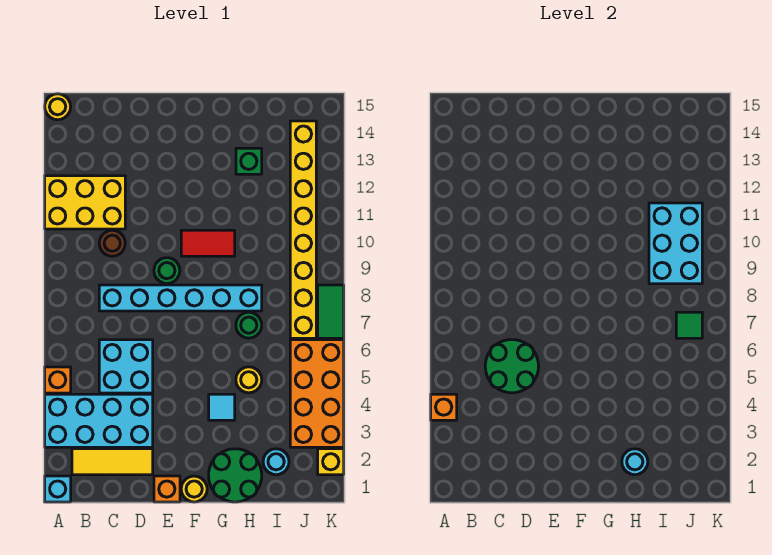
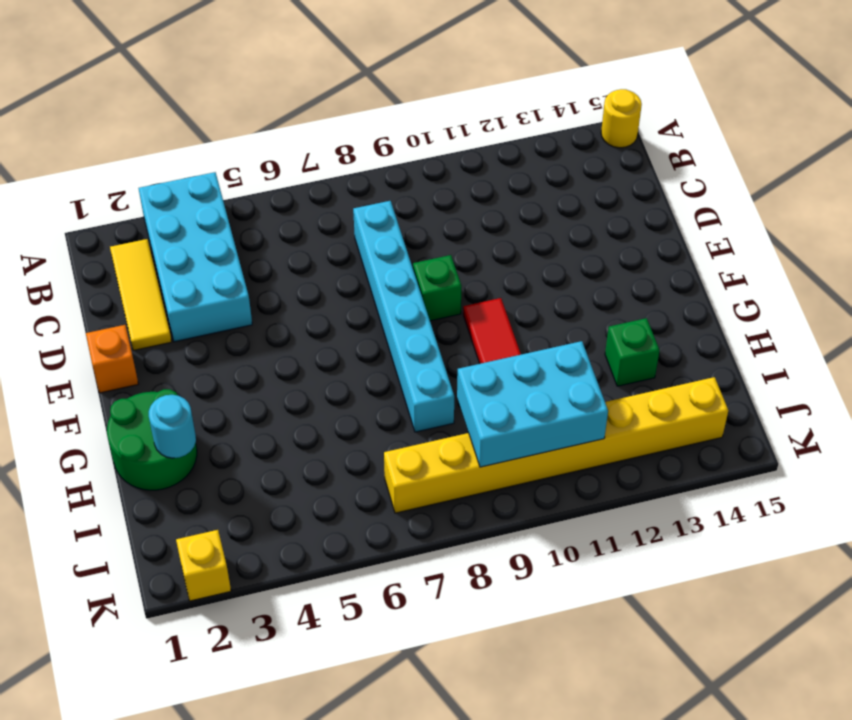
green 1x1 brick [413,255,462,321] -> green 1x1 round brick [154,258,180,284]
none -> cyan 1x1 brick [45,476,71,502]
none -> orange 1x1 brick [45,367,71,393]
none -> yellow 2x3 brick [45,176,125,229]

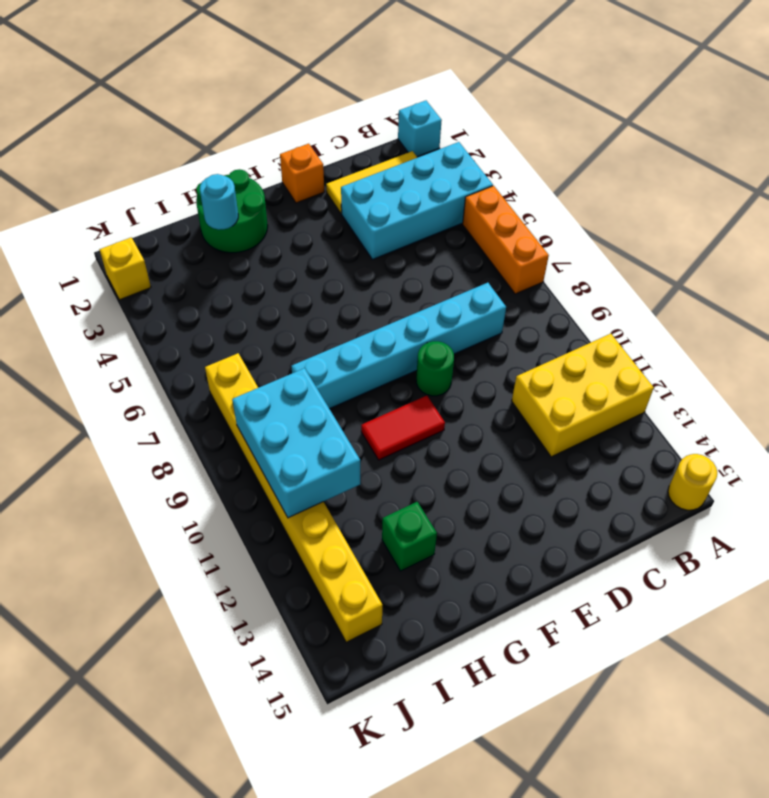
orange 1x3 brick [463,186,549,294] -> orange 1x1 brick [45,367,71,393]
none -> cyan 2x2 brick [99,340,153,393]
none -> brown 1x1 round brick [99,230,125,256]
none -> yellow 1x1 round brick [181,476,207,502]

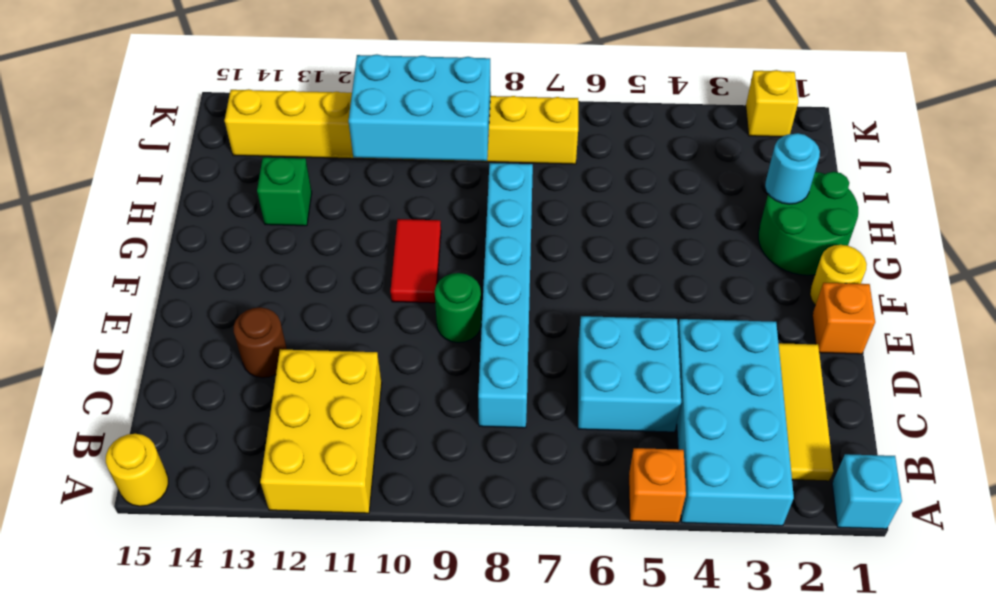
brown 1x1 round brick [234,307,287,378] -> brown 1x1 round brick moved to [99,230,125,256]
none -> cyan 1x1 tile [209,394,235,420]
none -> yellow 1x1 round brick [236,367,262,393]
none -> green 1x1 round brick [236,312,262,338]

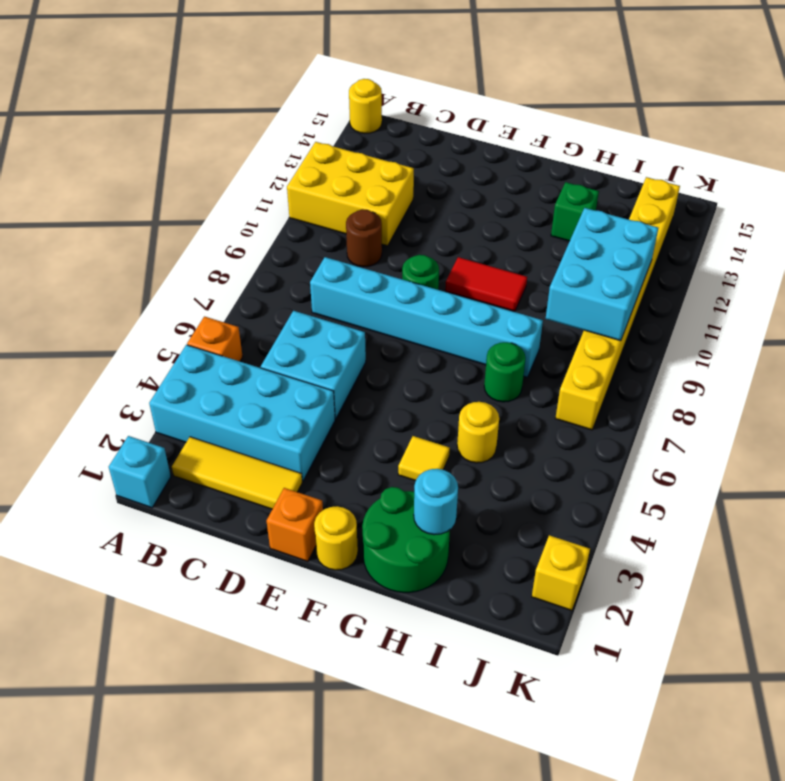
yellow 1x1 tile [398,436,450,481] -> cyan 1x1 tile [209,394,235,420]
none -> cyan 1x1 round brick [263,449,289,475]
none -> orange 2x4 brick [290,340,344,447]
none -> green 1x2 tile [318,285,344,338]

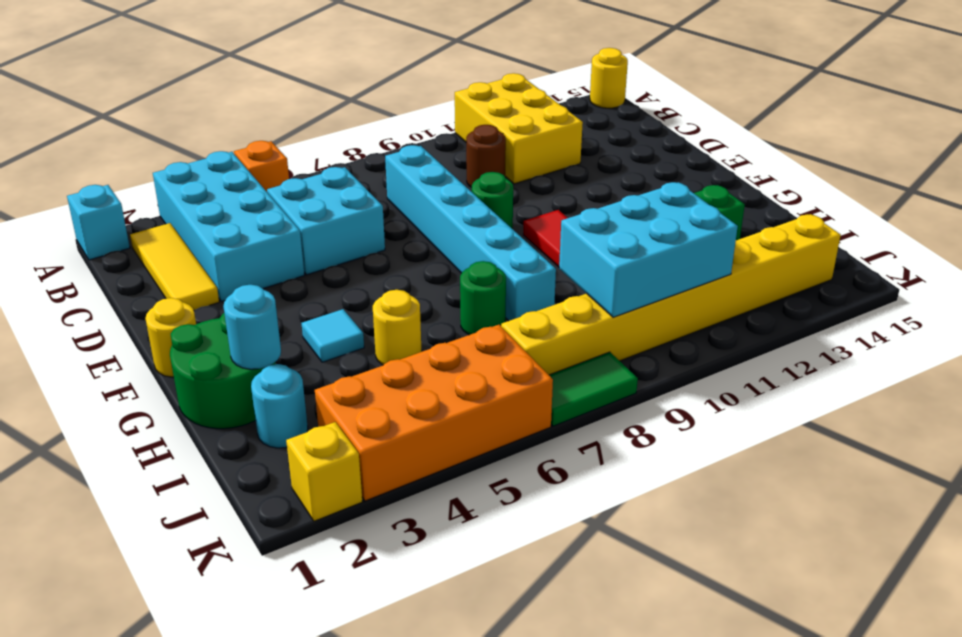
none -> orange 1x1 brick [154,476,180,502]
none -> orange 1x1 brick [431,394,457,420]
none -> green 2x2 round brick [485,340,539,393]

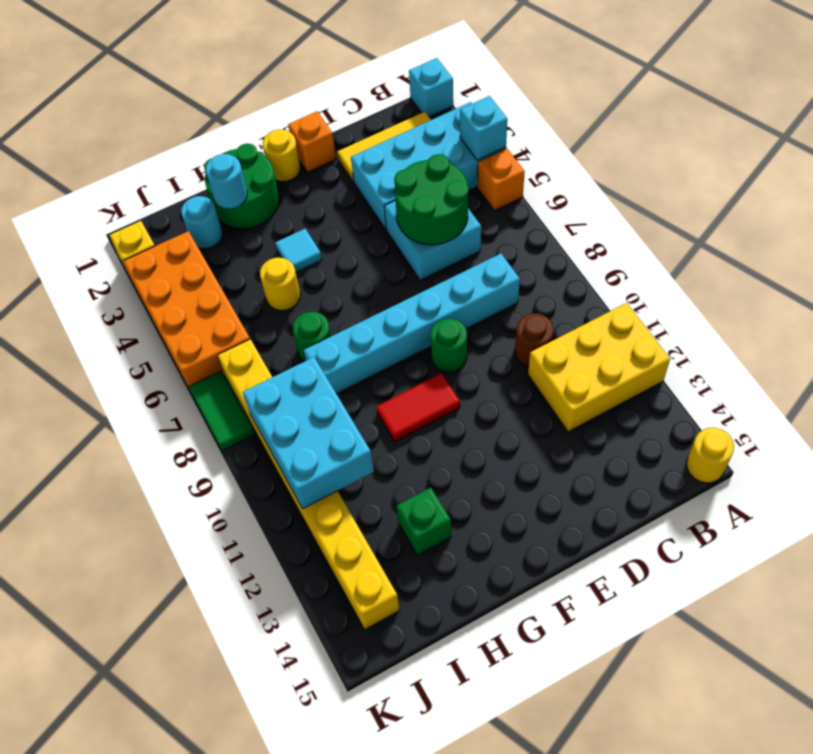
cyan 1x1 brick [460,96,507,160] -> orange 1x1 brick [431,394,457,420]
none -> green 1x1 tile [676,312,702,338]

